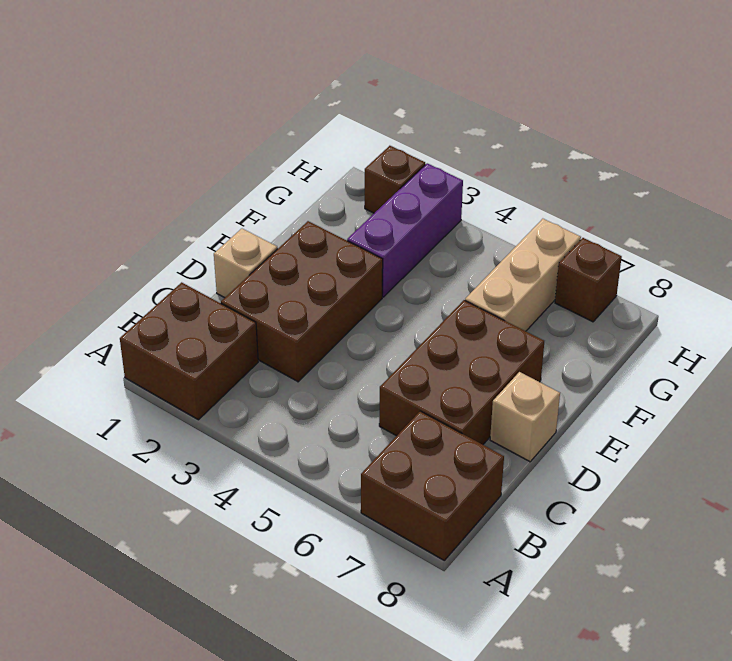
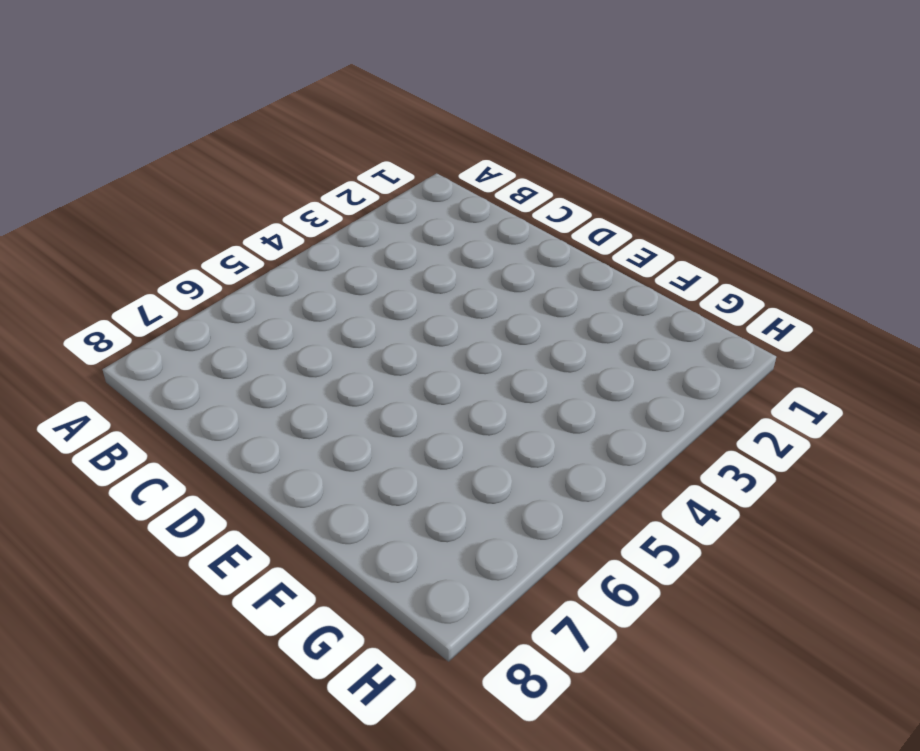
none -> brown 2x2 brick [120,282,258,420]
none -> brown 2x2 brick [361,411,504,560]

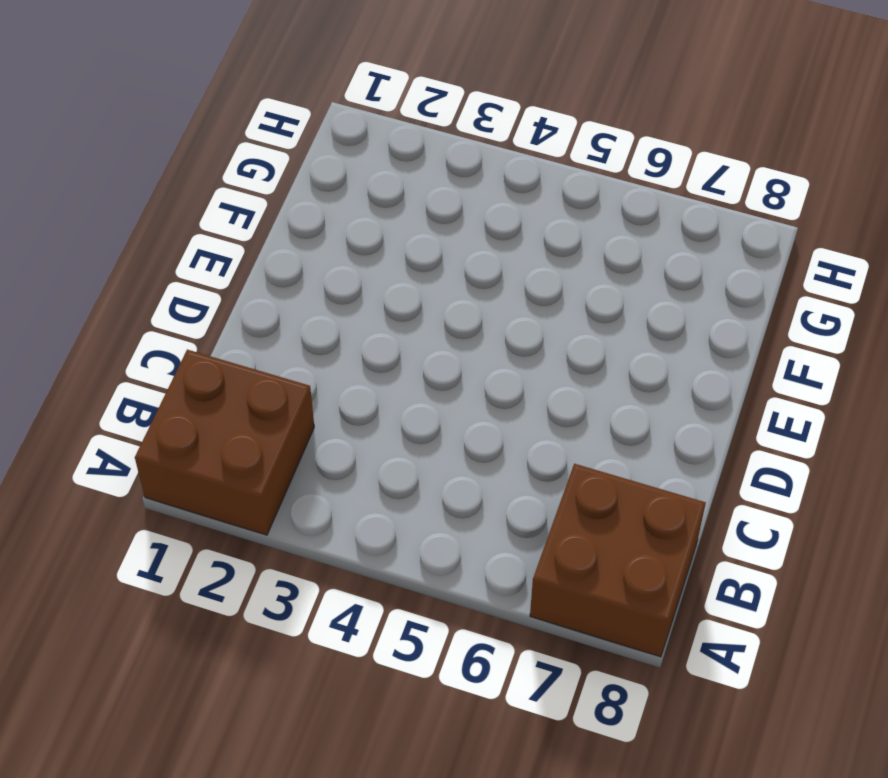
none -> brown 2x3 brick [221,221,383,382]
none -> brown 2x3 brick [379,300,544,445]

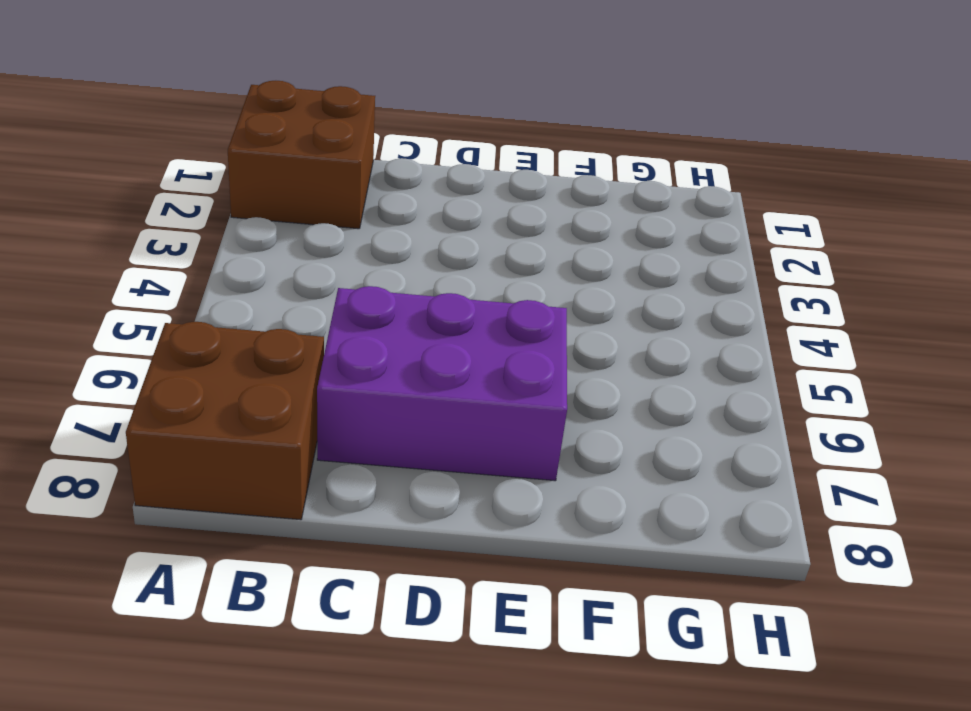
purple 2x3 brick [317,286,567,481] -> brown 2x3 brick [379,300,544,445]
none -> brown 2x3 brick [221,221,383,382]
none -> tan 1x1 brick [214,229,278,298]

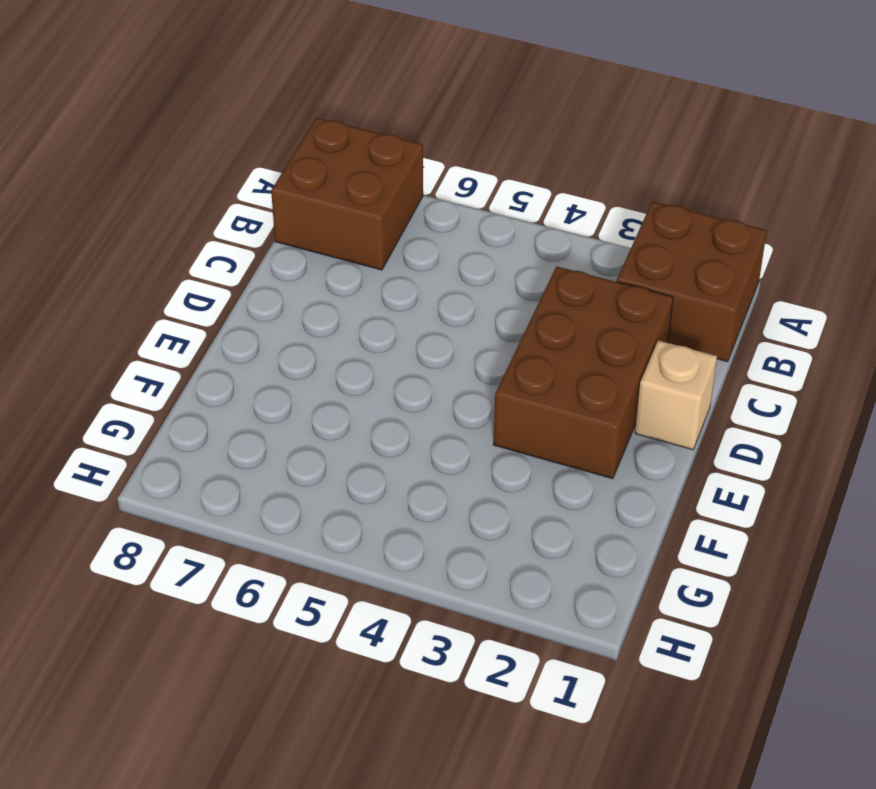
none -> brown 2x3 brick [379,300,544,445]
none -> tan 1x1 brick [490,372,560,462]

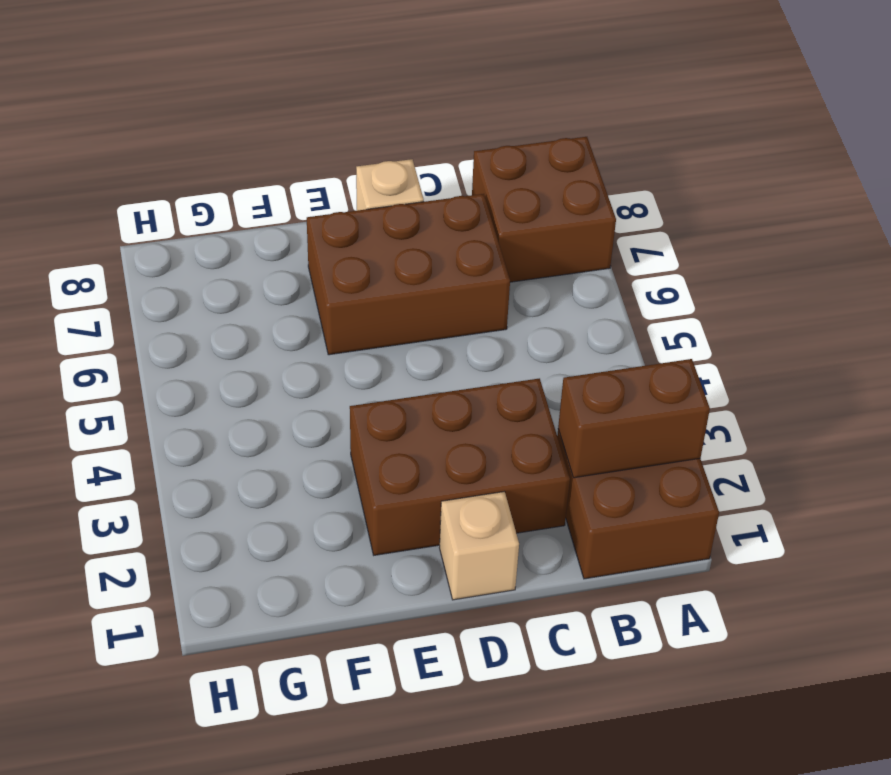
brown 1x2 brick [558,359,710,478] -> none
none -> purple 1x3 brick [347,163,463,297]
none -> tan 1x3 brick [465,219,581,331]

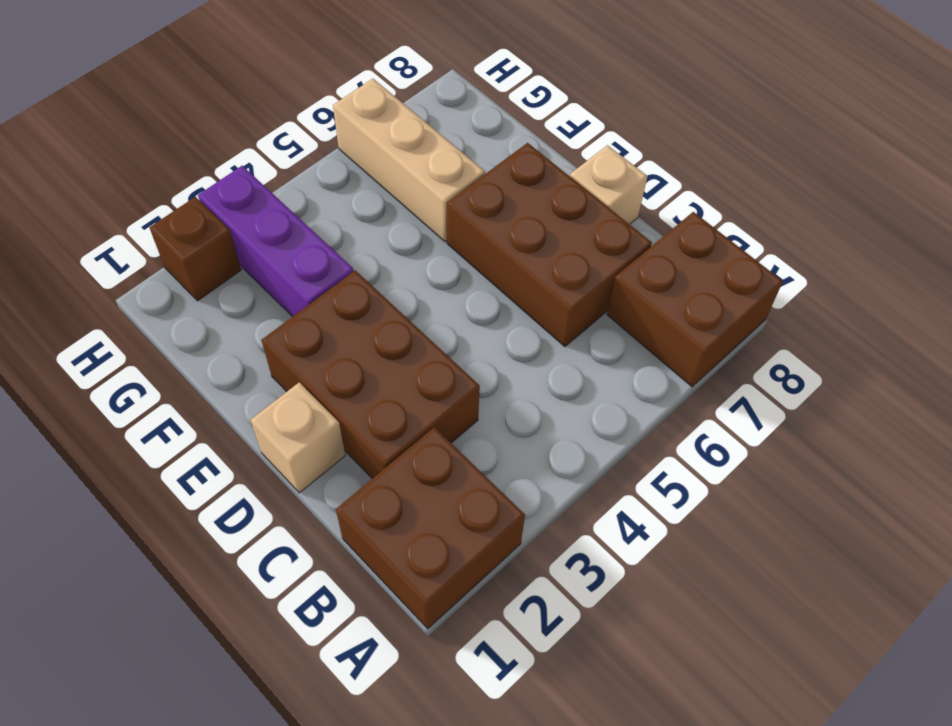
none -> brown 1x1 brick [555,238,622,322]

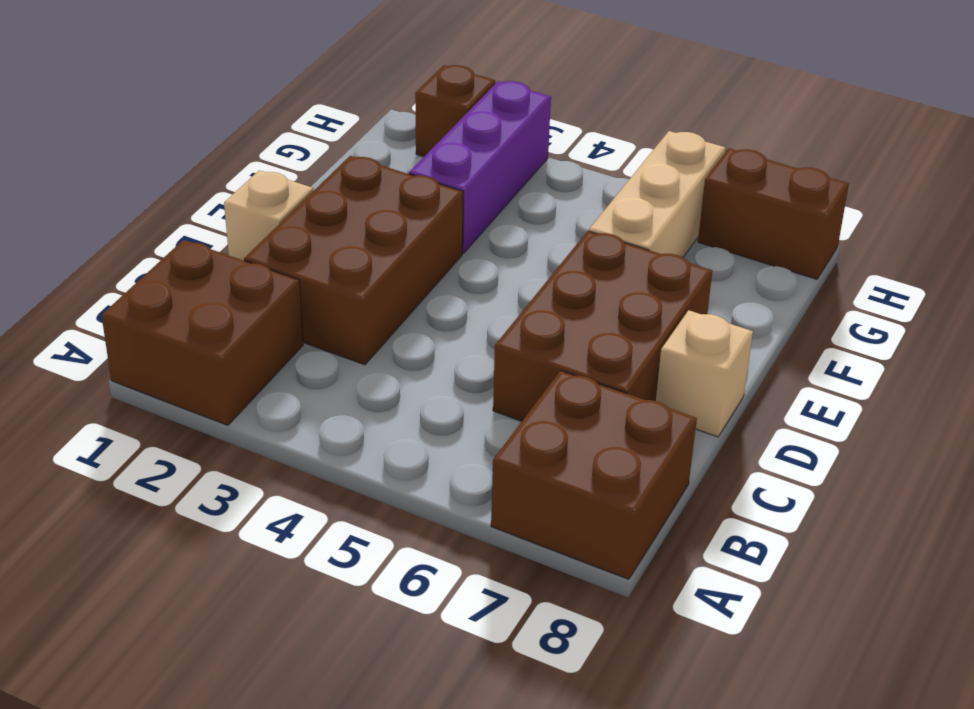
brown 1x2 brick [698,148,849,279] -> brown 1x1 brick [555,238,622,322]

